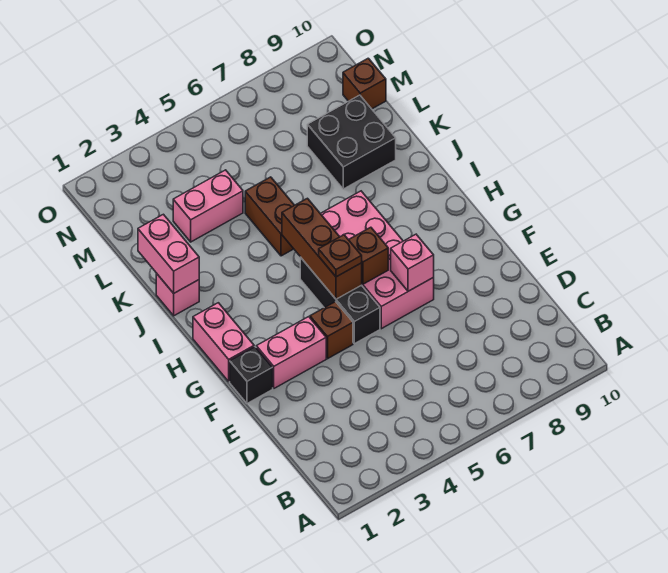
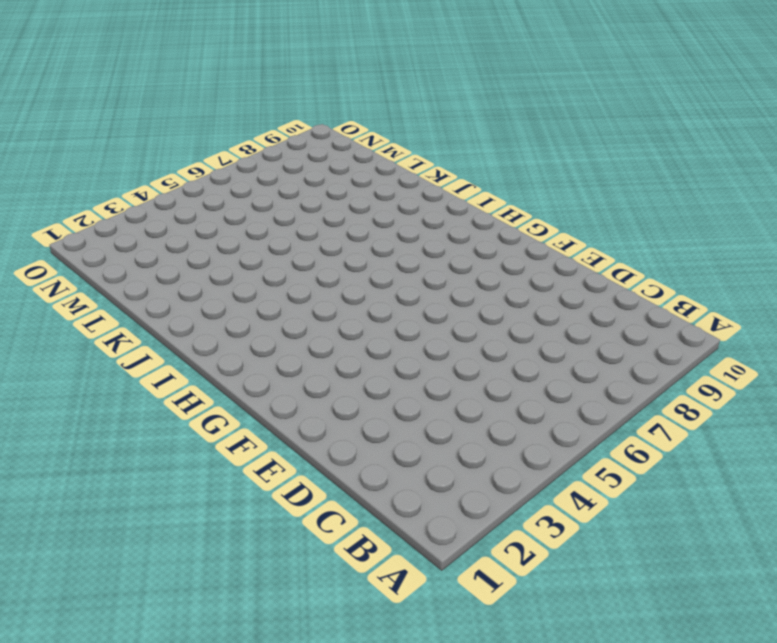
none -> black 1x1 brick [230,347,273,404]
none -> pink 1x2 brick [256,317,326,388]
none -> brown 1x1 brick [310,302,353,359]

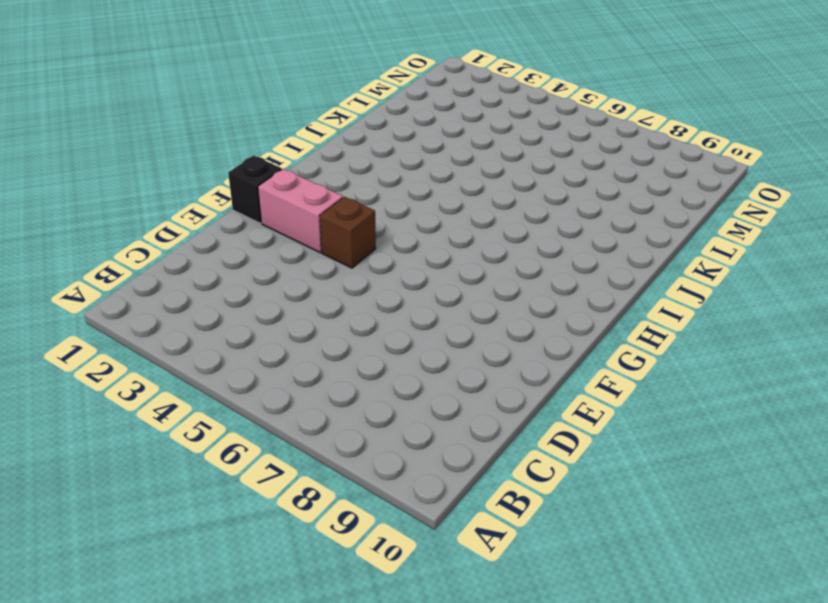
none -> black 1x3 brick [300,257,380,344]
none -> pink 2x4 brick [320,191,434,329]
none -> pink 1x2 brick [193,303,254,381]

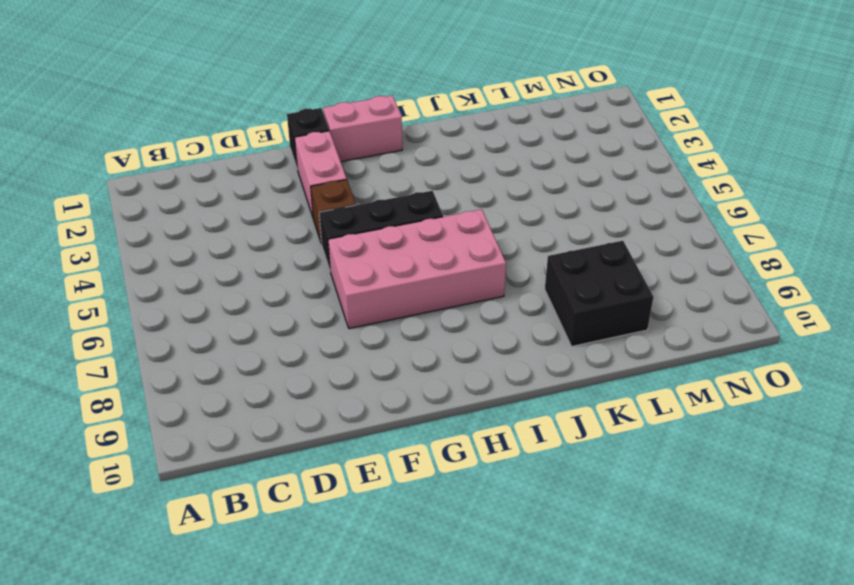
none -> pink 1x1 brick [156,273,199,316]
none -> brown 1x2 brick [245,177,294,256]
none -> pink 1x2 brick [173,170,243,242]

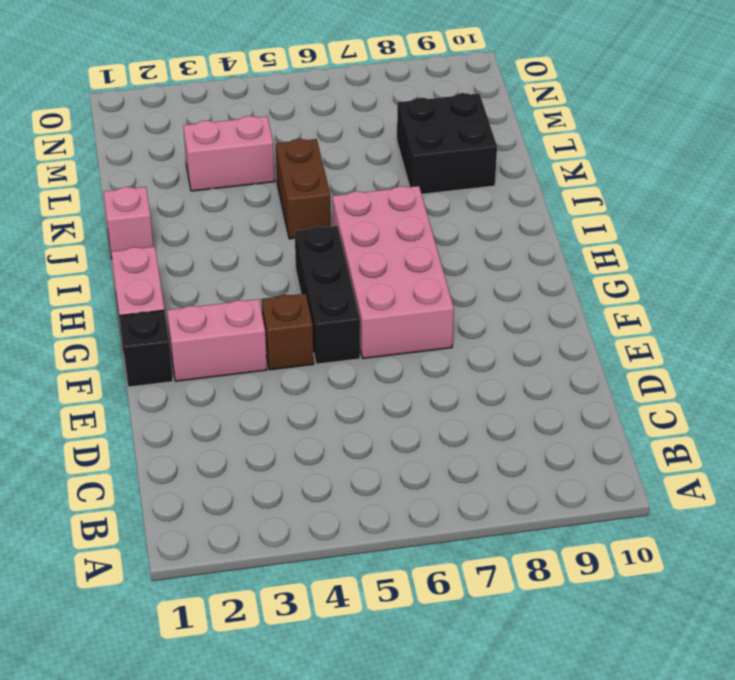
none -> brown 1x1 brick [343,58,386,109]
none -> pink 1x1 brick [391,234,434,291]
none -> brown 1x3 brick [282,198,362,299]

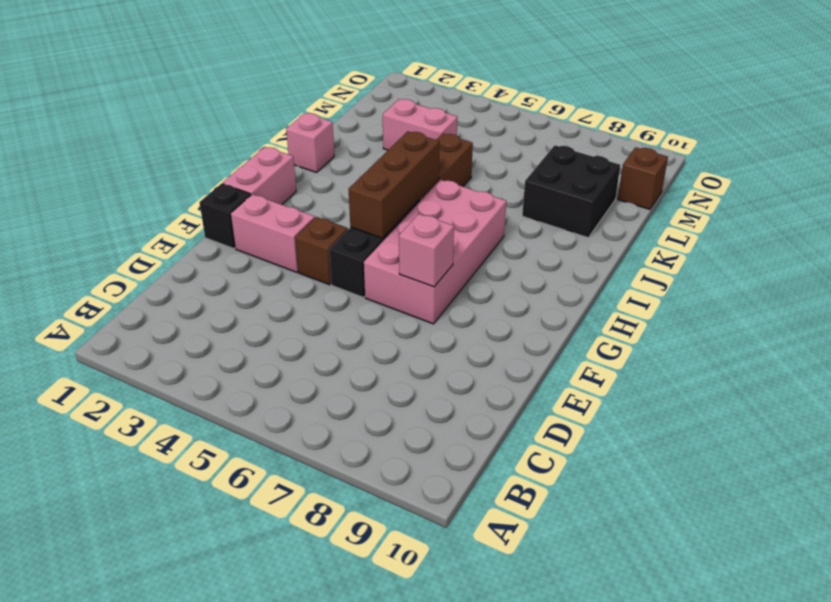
none -> brown 1x1 brick [349,227,388,284]
none -> pink 1x2 brick [138,214,199,293]
none -> brown 1x1 plate [319,235,362,277]

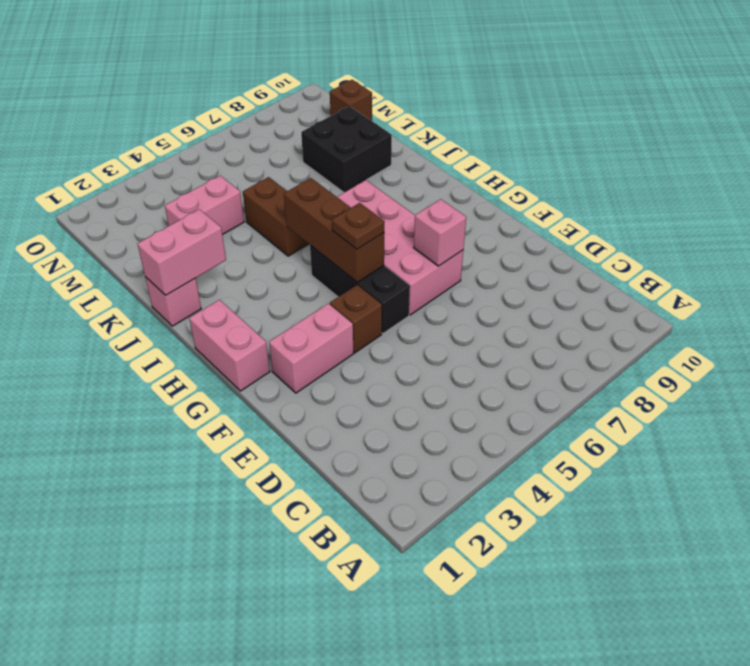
pink 1x2 brick [137,209,226,295] -> pink 1x2 brick turned to [138,214,199,293]
none -> black 1x1 brick [230,347,273,404]
none -> brown 1x1 brick [349,227,388,284]

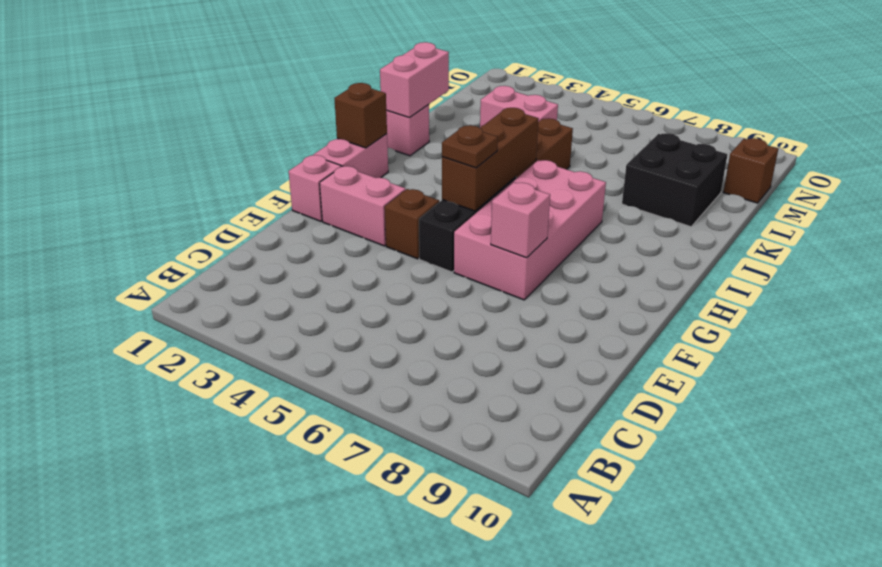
pink 1x1 brick [289,155,341,221] -> black 1x1 brick [230,347,273,404]
brown 1x1 brick [334,83,387,148] -> brown 1x1 brick moved to [349,227,388,284]

